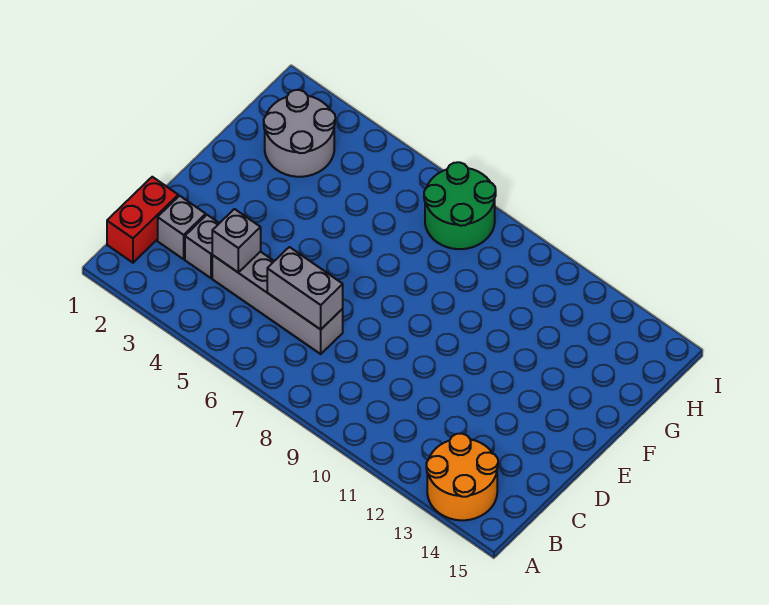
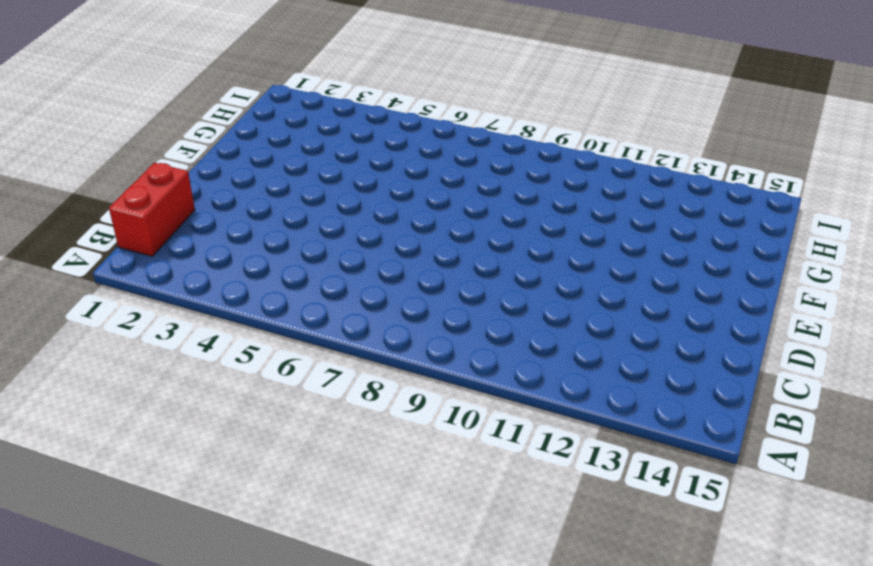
none -> orange 2x2 round brick [426,434,498,520]
none -> grey 1x1 brick [158,196,206,259]

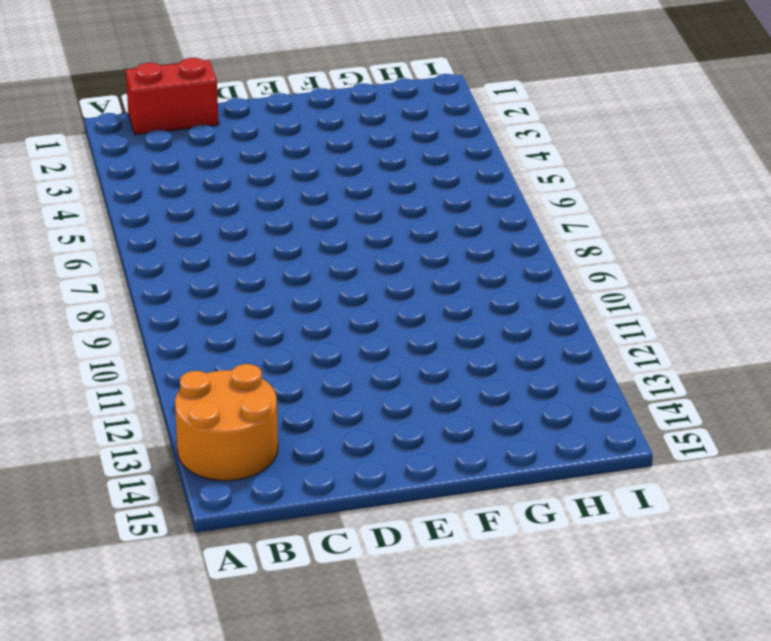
none -> grey 1x1 brick [158,196,206,259]
none -> grey 1x1 brick [185,215,219,278]

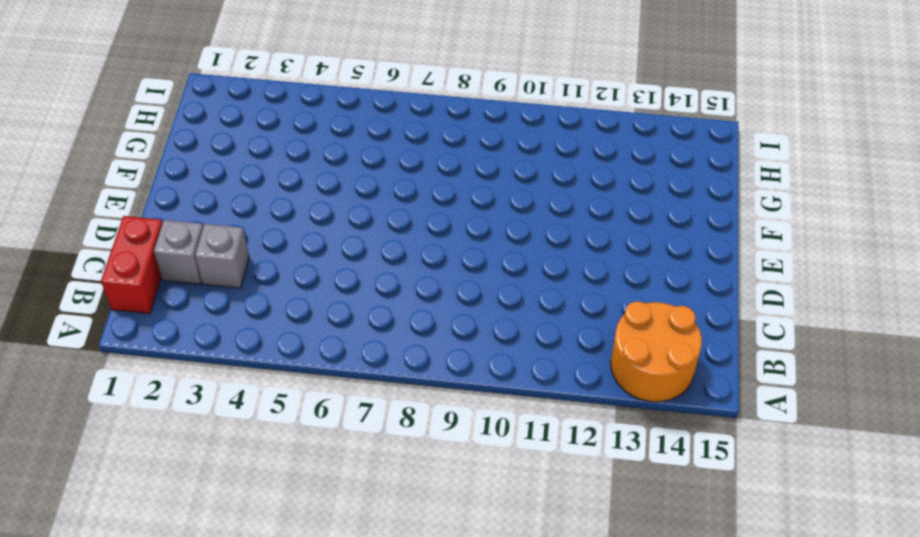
none -> grey 1x4 brick [212,252,343,354]
none -> grey 2x2 round brick [264,90,335,177]

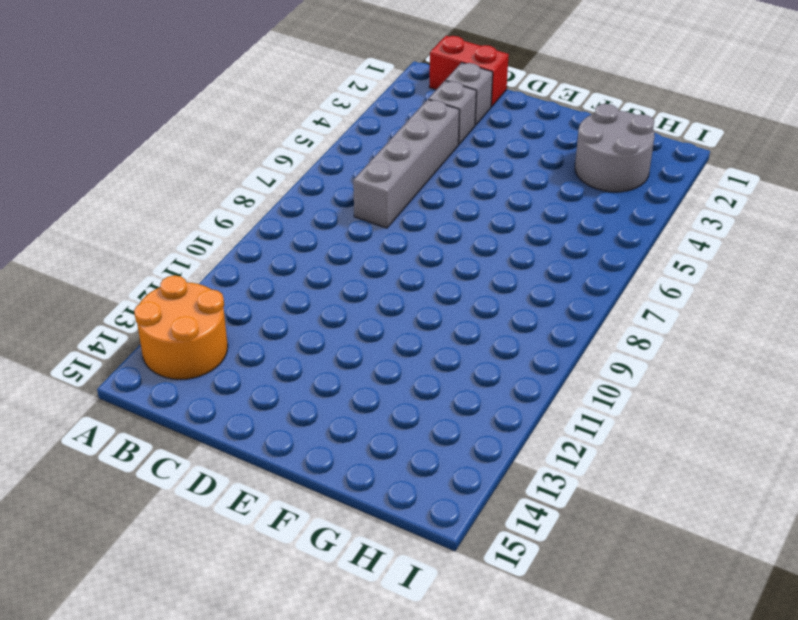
none -> green 2x2 round brick [424,162,496,249]
none -> grey 1x1 brick [212,209,261,273]

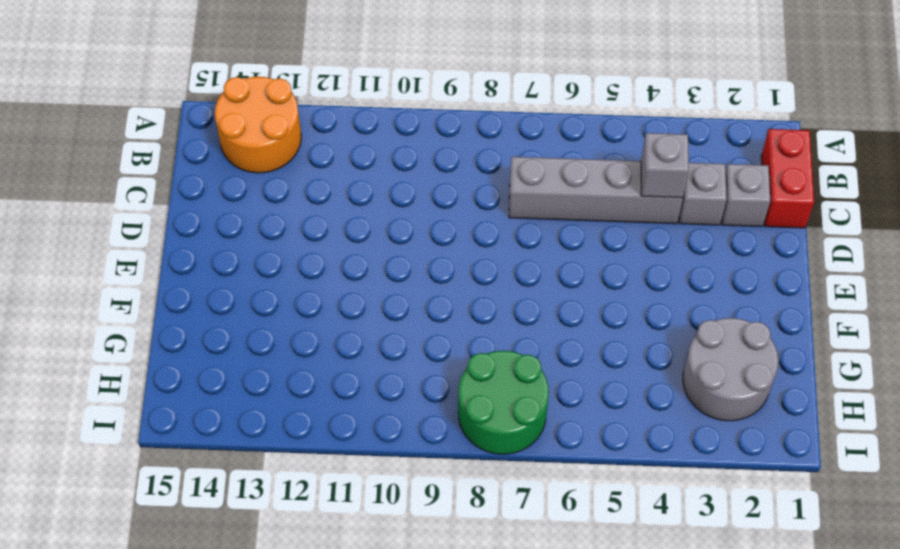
none -> grey 1x2 brick [267,247,343,329]

